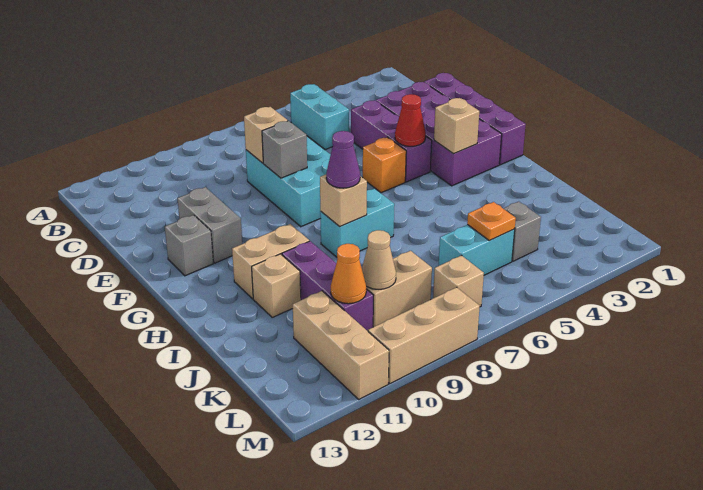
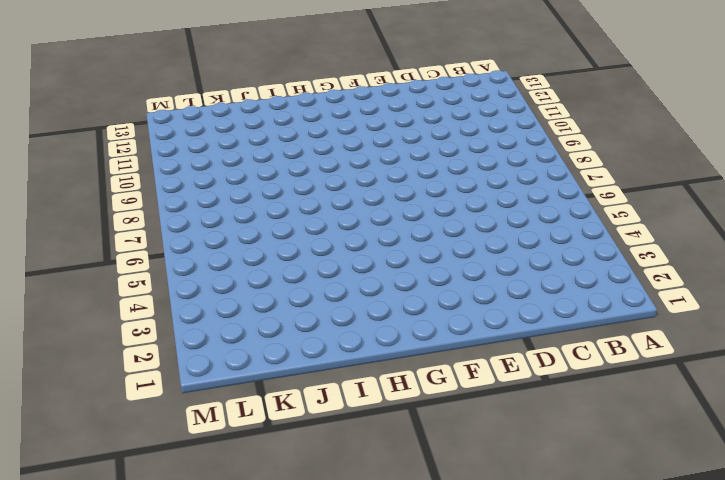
none -> cyan 1x2 brick [290,84,349,150]
none -> purple 1x4 brick [424,73,526,165]
none -> purple 2x4 brick [376,82,502,186]

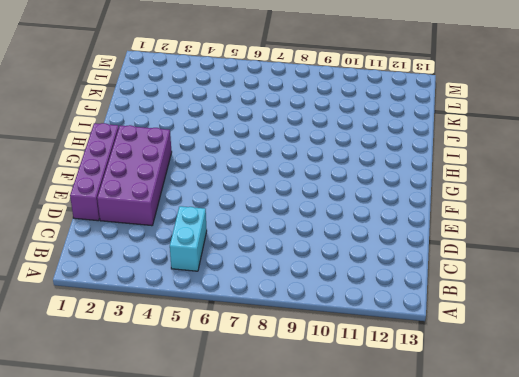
none -> purple 1x3 brick [351,100,432,182]
none -> cyan 2x3 brick [246,137,331,227]
none -> grey 1x2 brick [177,187,242,263]

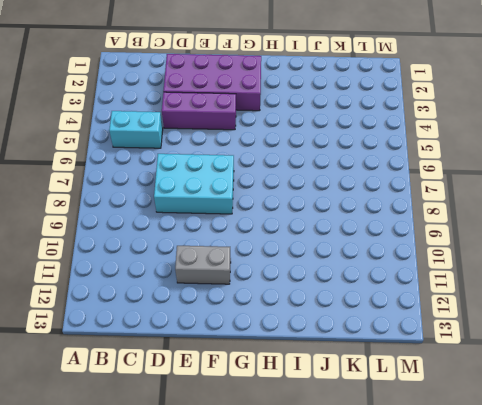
none -> purple 1x4 brick [424,73,526,165]
none -> orange 1x1 brick [363,137,406,193]
none -> grey 1x1 brick [165,215,213,276]

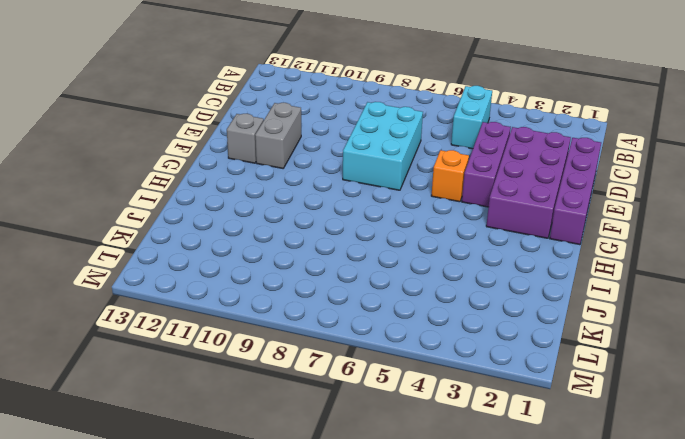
none -> cyan 1x2 brick [320,189,394,257]
none -> tan 1x2 brick [232,224,309,299]
none -> purple 1x3 brick [282,241,373,331]

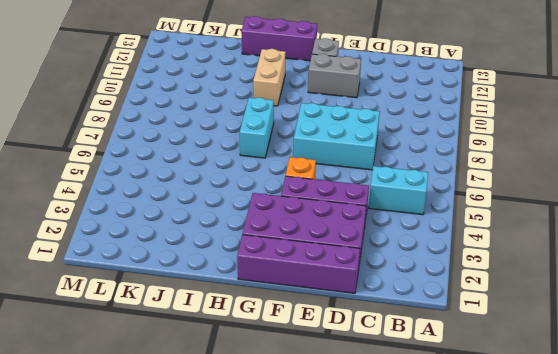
purple 1x3 brick [241,16,317,61] -> purple 1x3 brick moved to [282,241,373,331]
none -> tan 1x1 brick [252,254,301,317]
none -> grey 1x1 brick [503,201,541,261]
none -> cyan 1x2 brick [439,225,515,275]

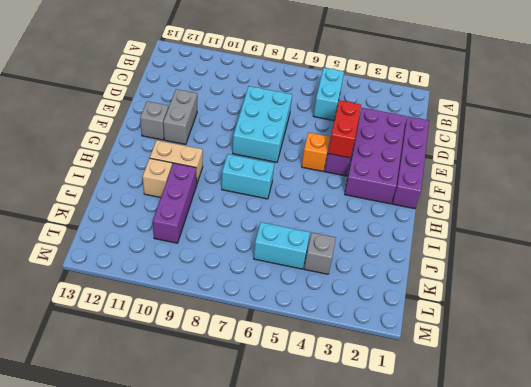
red 1x2 brick [328,100,361,158] -> red 1x1 cone [395,94,426,146]
none -> tan 1x2 brick [366,251,432,327]
none -> tan 1x3 brick [293,291,389,399]
none -> tan 1x1 brick [433,255,484,307]

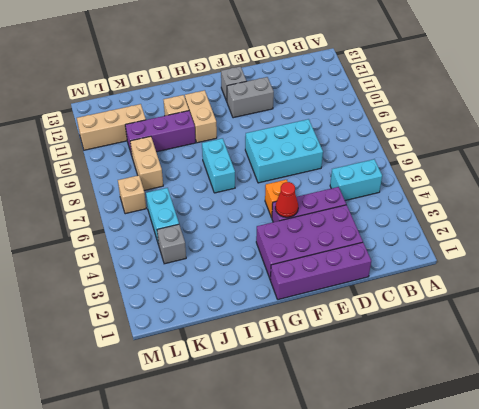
none -> tan 1x3 brick [368,287,480,384]
none -> tan 1x1 brick [244,107,288,163]
none -> grey 1x1 brick [262,121,307,178]

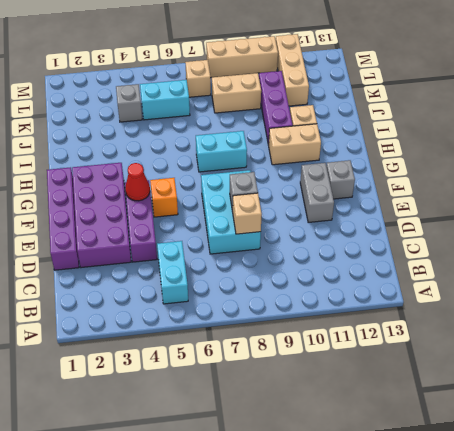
none -> tan 1x1 brick [434,98,479,154]
none -> tan 1x1 brick [320,175,367,227]
none -> orange 1x1 plate [467,202,516,241]

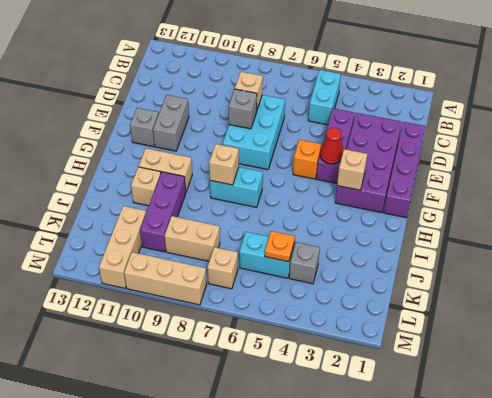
none -> tan 1x1 cone [362,230,396,289]
none -> orange 1x1 cone [331,244,366,304]
none -> purple 1x1 cone [326,131,360,188]

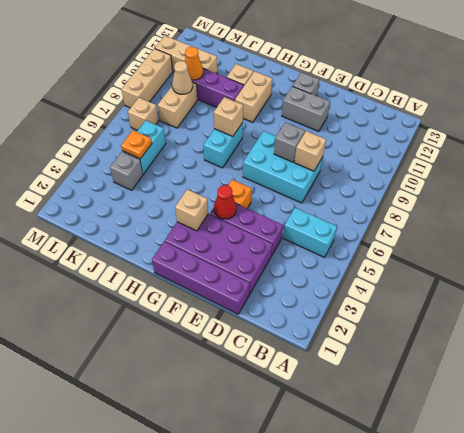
none -> purple 1x1 cone [326,131,360,188]

